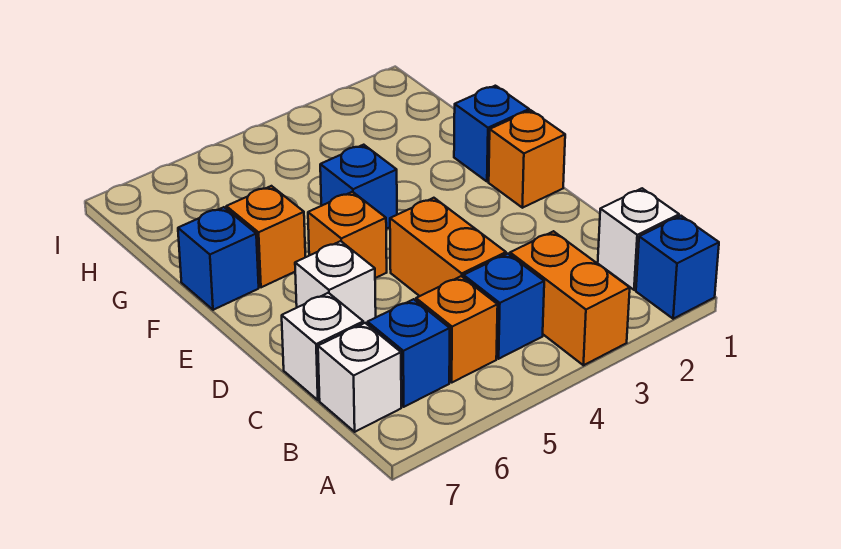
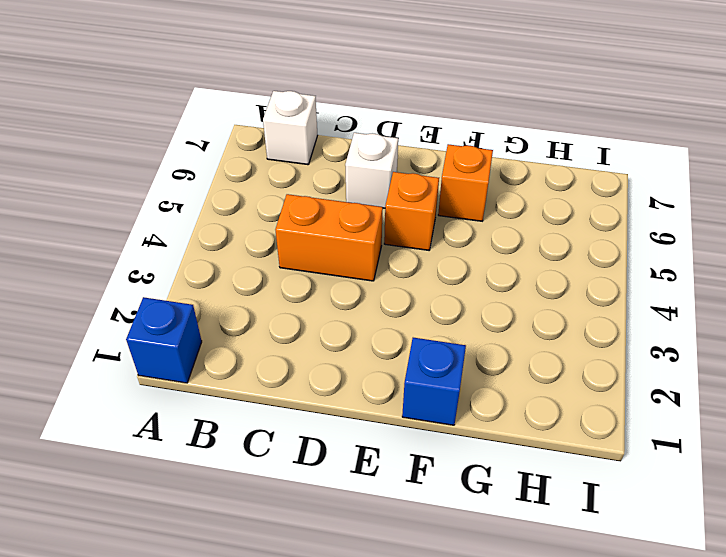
none -> orange 1x2 brick [510,231,630,365]
none -> white 1x1 brick [598,188,679,290]
none -> blue 1x1 brick [463,254,544,359]

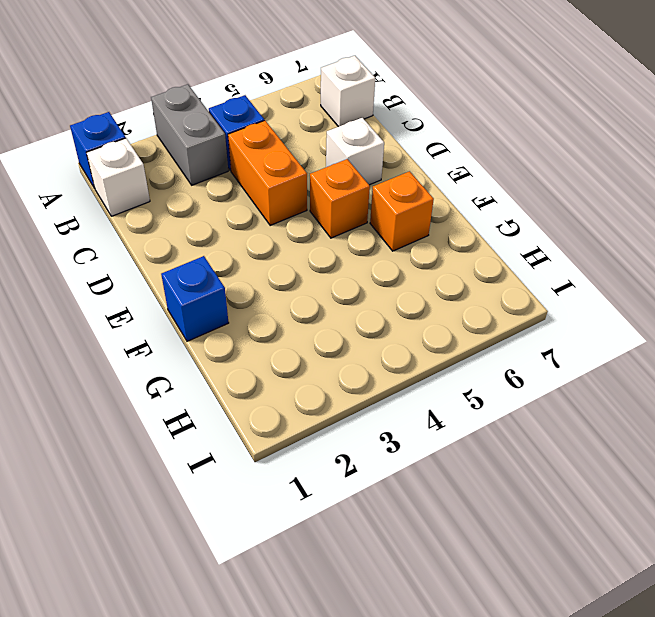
grey 1x2 brick [151,84,228,185] -> orange 1x2 brick [510,231,630,365]
none -> orange 1x1 brick [416,276,498,382]
none -> blue 1x1 brick [368,299,450,407]
none -> white 1x1 brick [282,293,363,400]

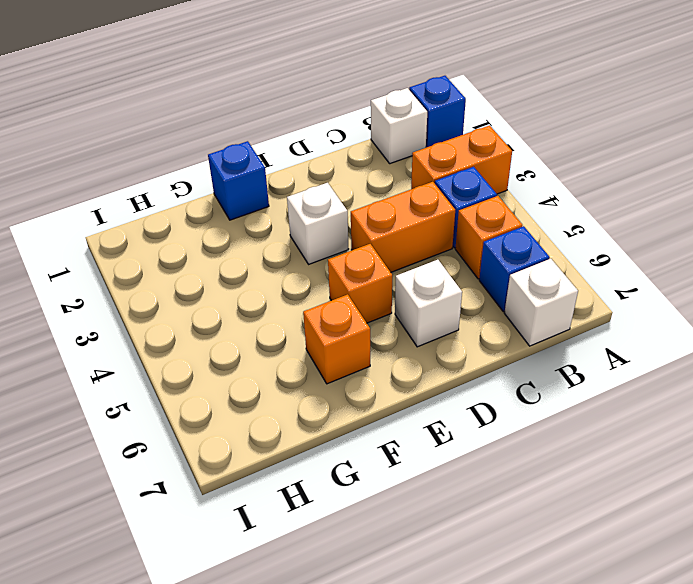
white 1x1 brick [287,183,349,264] -> white 1x1 brick moved to [282,293,363,400]
none -> orange 1x1 brick [489,110,565,208]
none -> blue 1x1 brick [320,145,397,229]
none -> blue 1x1 brick [178,207,259,310]

